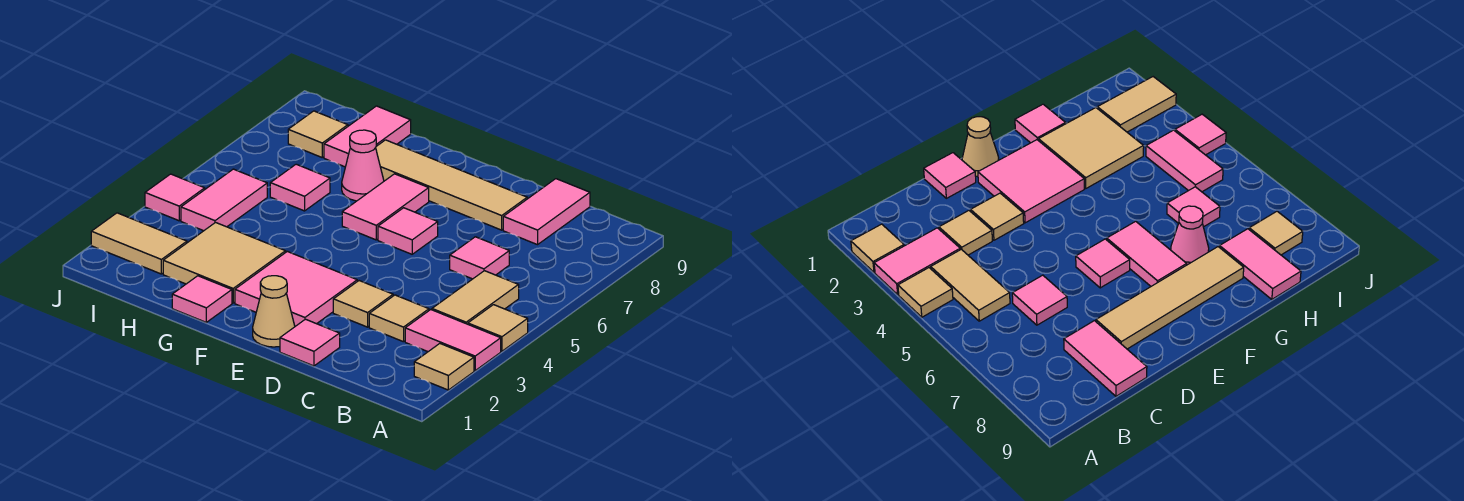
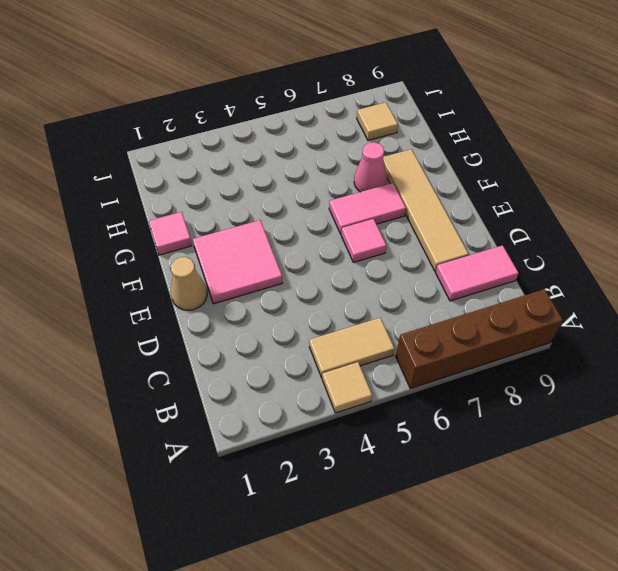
brown 1x4 brick [396,289,563,388] -> none
none -> tan 1x1 tile [414,344,474,390]
none -> pink 1x2 tile [405,310,501,371]
none -> tan 1x1 tile [369,295,429,342]

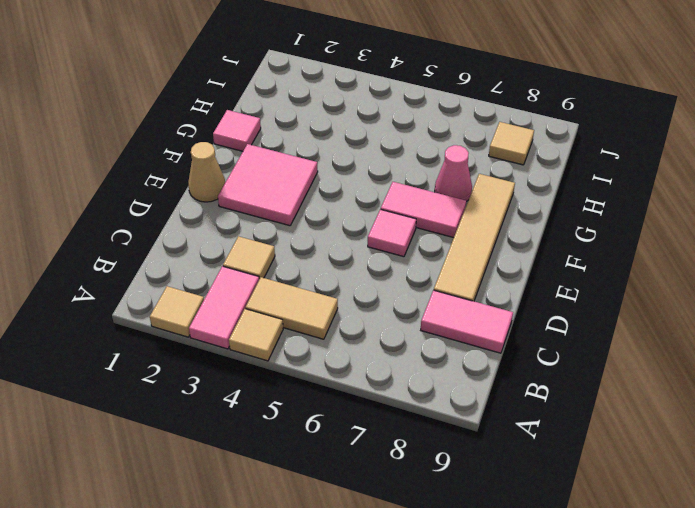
none -> pink 1x1 tile [450,237,509,279]
none -> pink 1x1 tile [280,319,340,366]
none -> tan 1x1 tile [333,281,393,327]

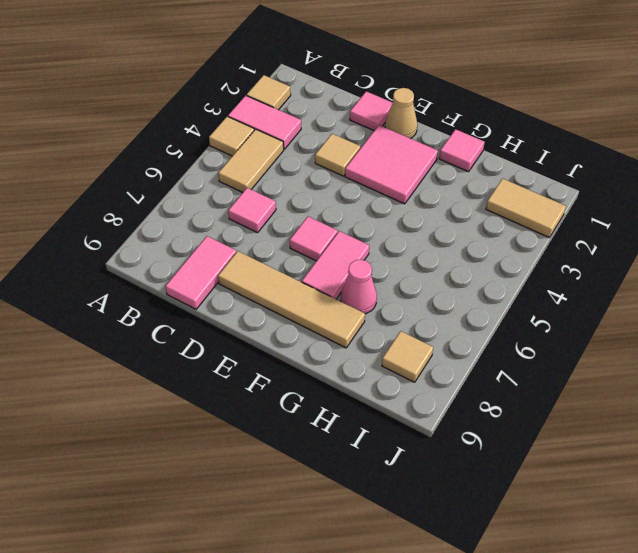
none -> tan 1x1 tile [369,295,429,342]
none -> tan 2x2 tile [163,223,286,303]
none -> pink 1x1 tile [270,164,330,211]

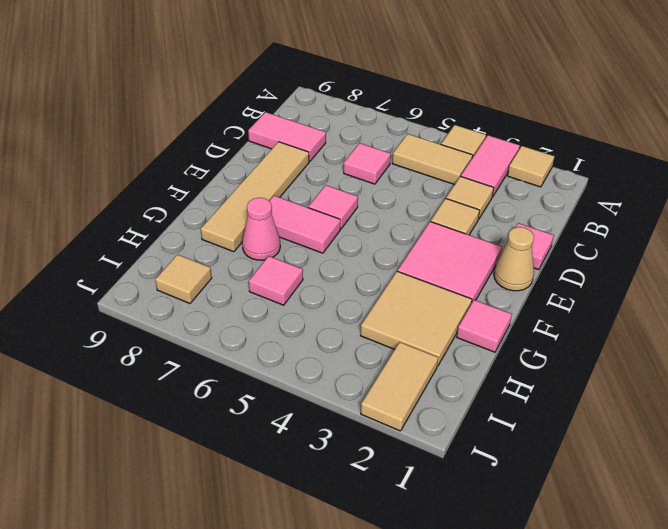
none -> pink 1x2 tile [324,106,411,167]
none -> pink 1x2 tile [181,169,267,231]
none -> pink 1x1 tile [145,174,205,221]

